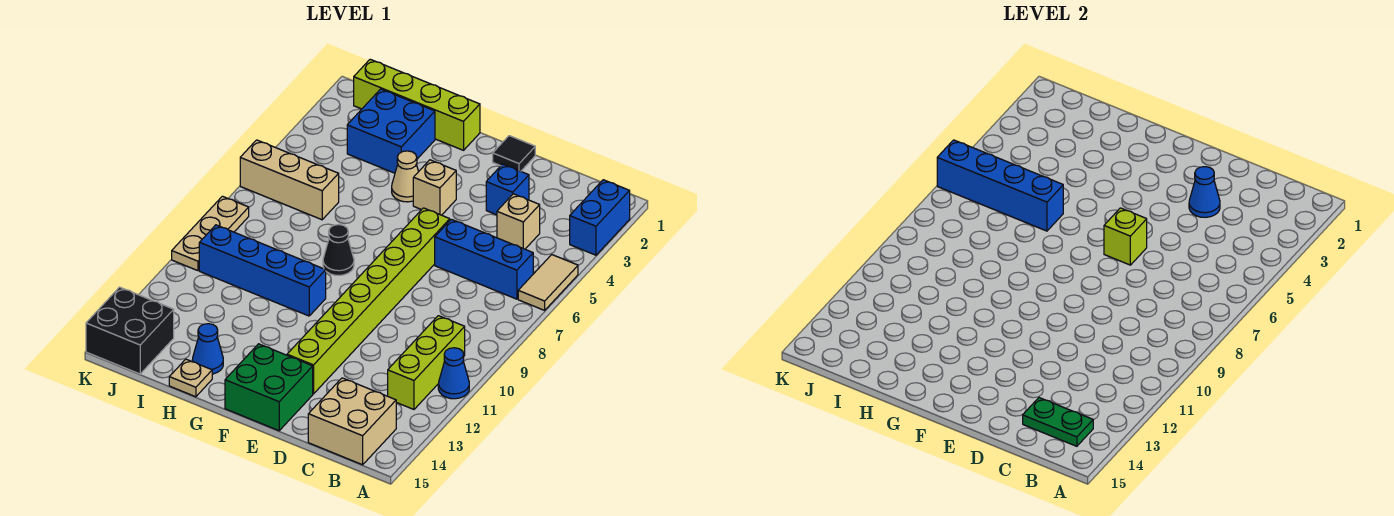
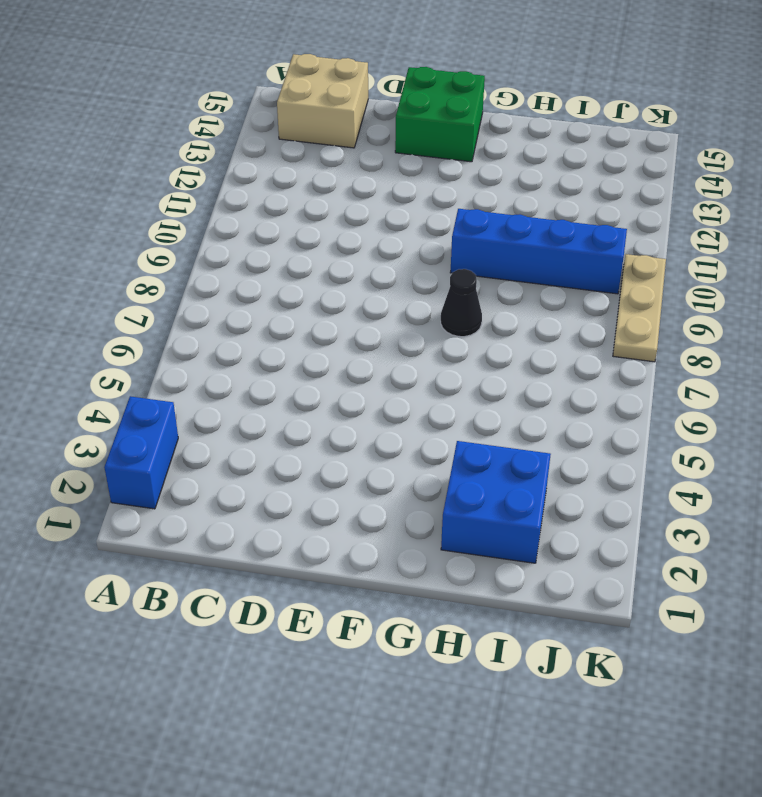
none -> tan 1x2 tile [518,255,578,310]
none -> blue 1x1 cone [438,348,469,399]
none -> blue 1x3 brick [435,219,533,299]

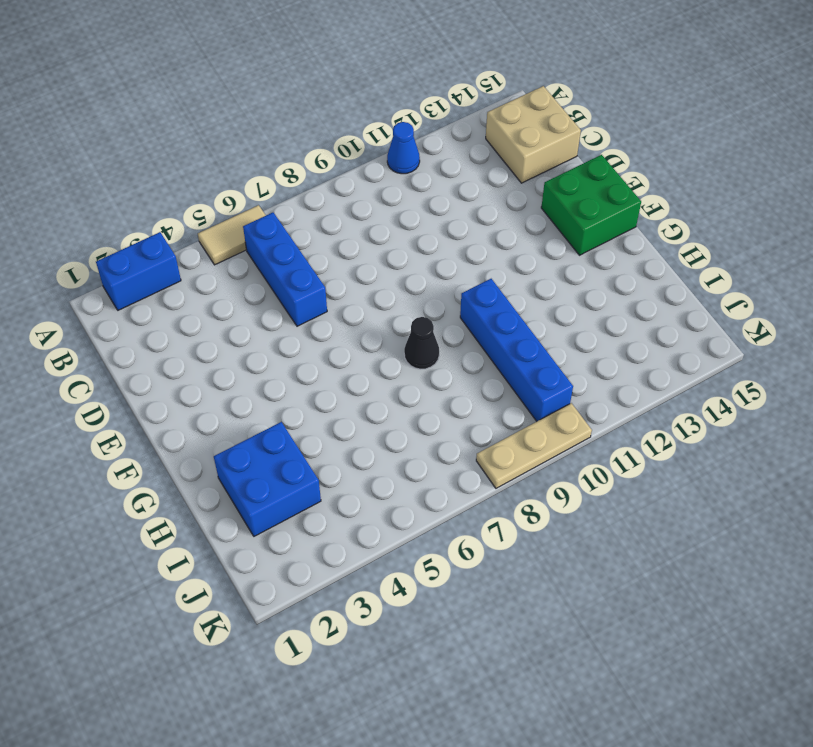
none -> lime 1x3 brick [388,316,465,409]
none -> tan 1x1 brick [497,194,540,249]
none -> blue 1x1 brick [486,164,529,215]

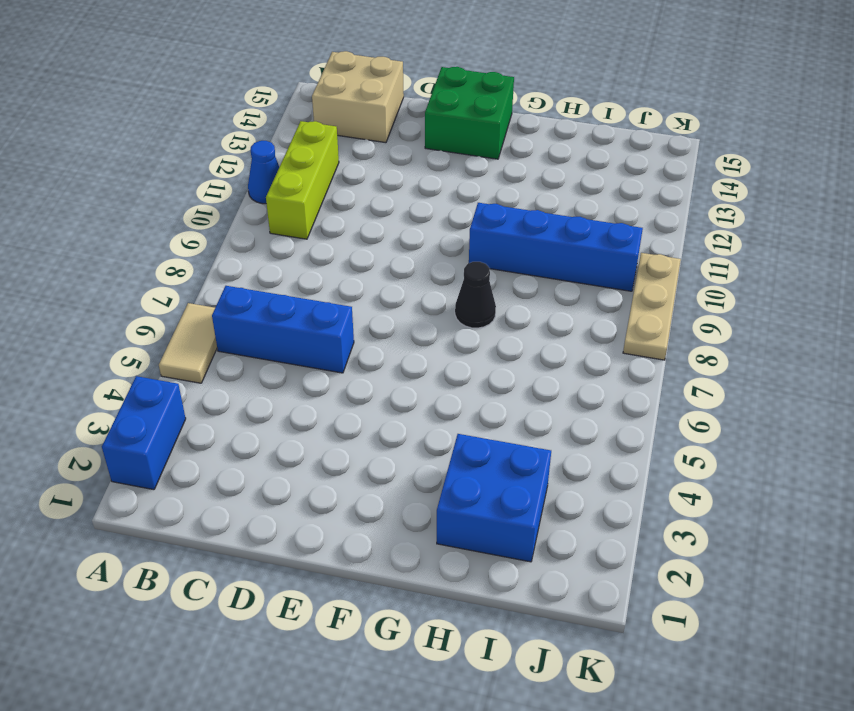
none -> tan 1x1 brick [497,194,540,249]
none -> blue 1x1 brick [486,164,529,215]
none -> black 1x1 tile [493,136,535,171]

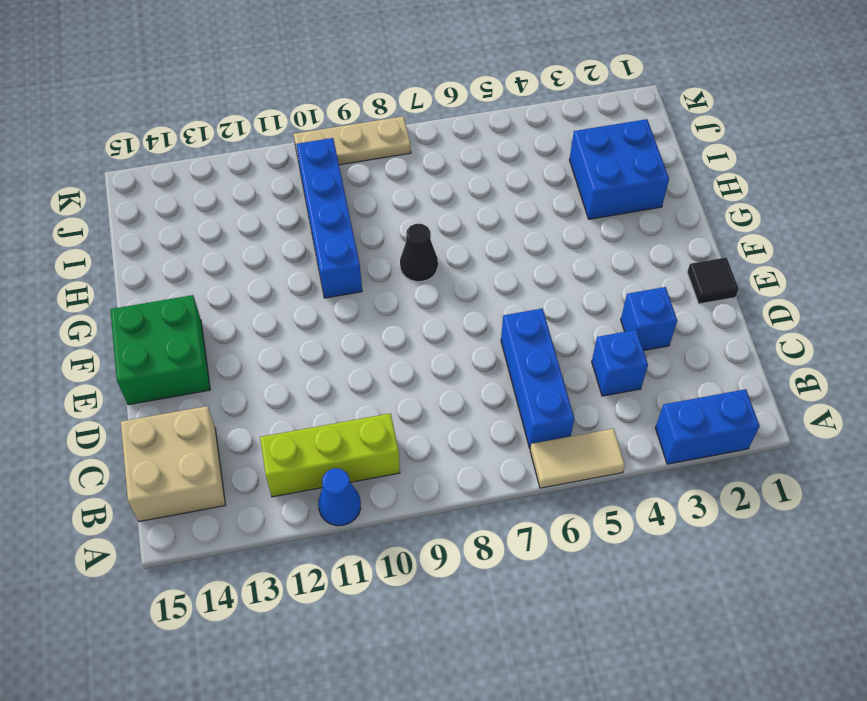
blue 1x1 brick [592,330,648,396] -> tan 1x1 brick [497,194,540,249]
none -> lime 1x8 brick [287,208,450,394]
none -> tan 1x1 brick [413,160,456,215]
none -> lime 1x4 brick [354,59,480,150]

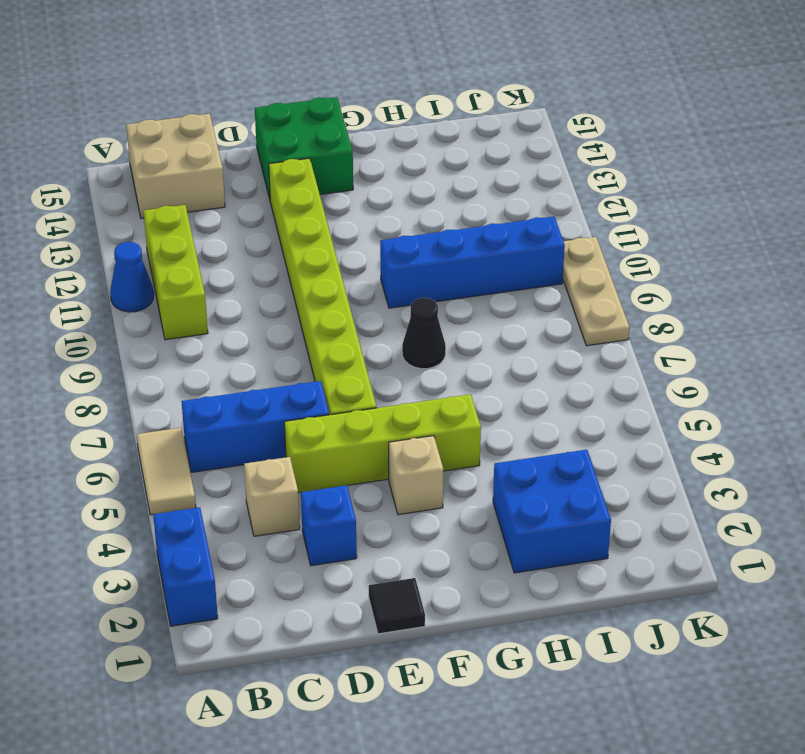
lime 1x4 brick [284,394,481,493] -> lime 1x4 brick moved to [354,59,480,150]
none -> tan 1x1 cone [392,151,419,202]
none -> blue 1x1 cone [192,324,223,374]
none -> tan 1x1 plate [169,359,212,397]

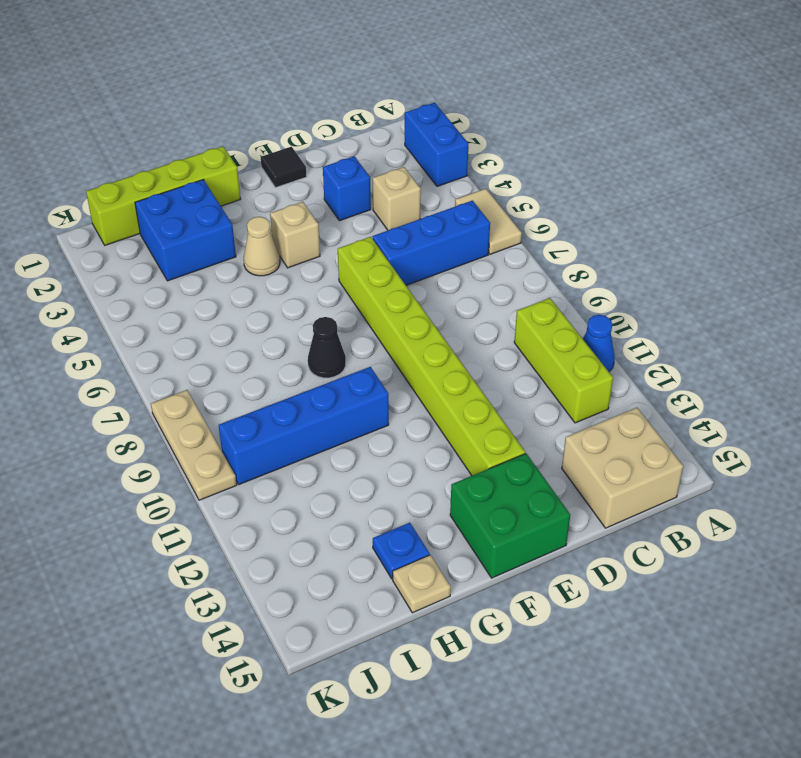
blue 1x1 plate [373,523,430,579] -> blue 1x1 cone [192,324,223,374]
none -> tan 1x3 brick [240,140,339,220]
none -> black 2x2 brick [86,287,174,374]
none -> green 1x2 plate [1023,398,1093,446]

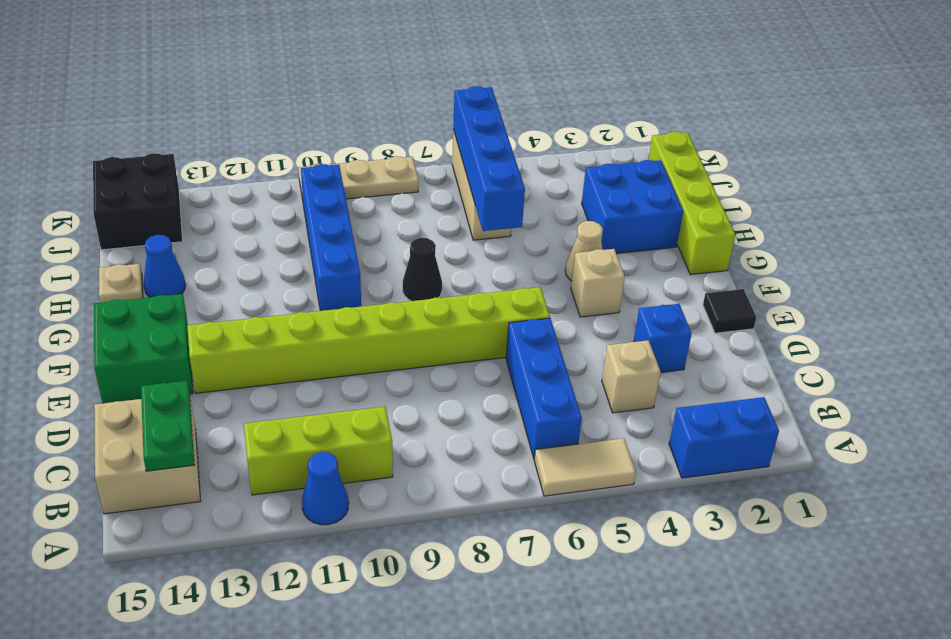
none -> blue 1x1 cone [1189,167,1220,217]
none -> lime 1x1 brick [1104,208,1147,265]

